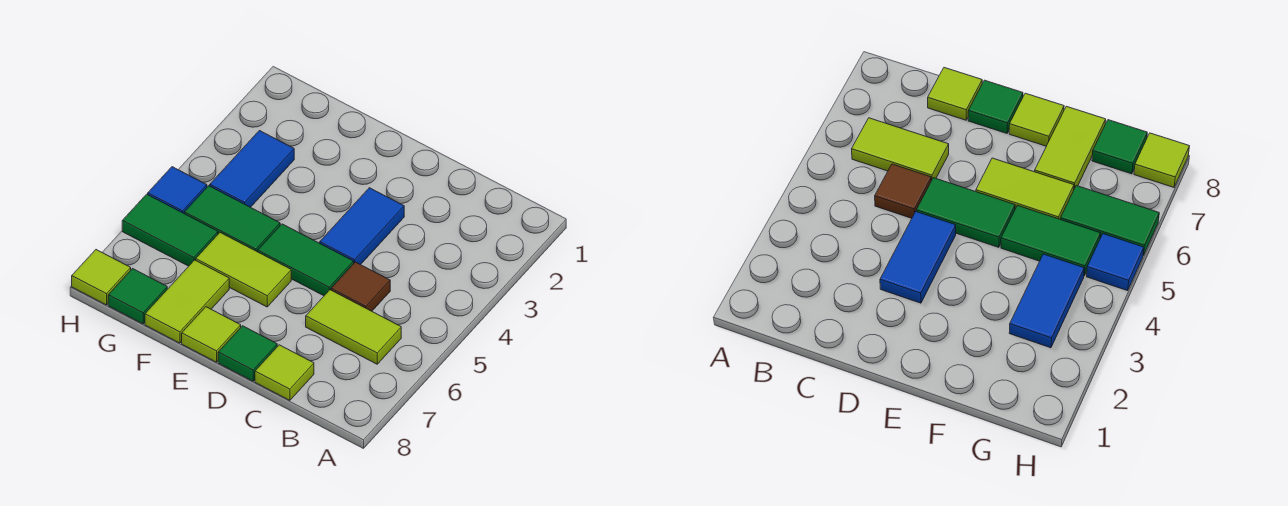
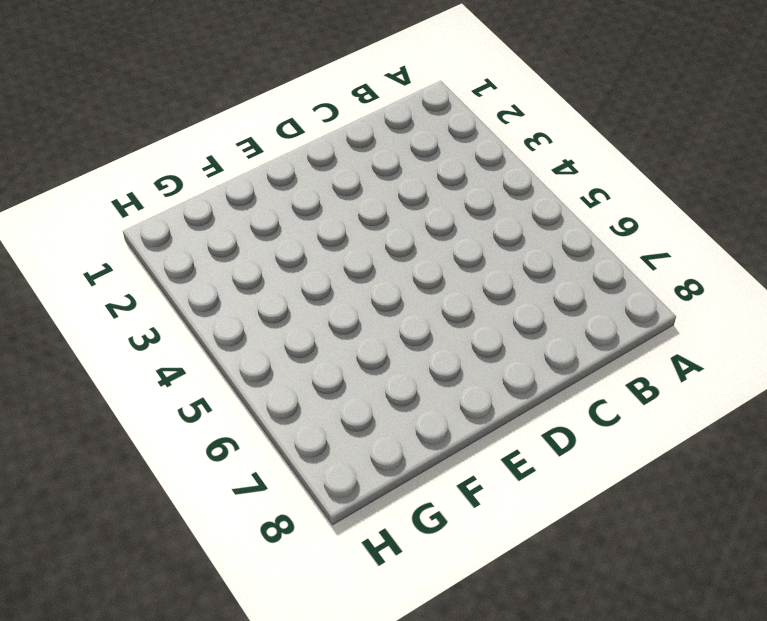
none -> lime 1x2 tile [306,290,401,364]
none -> brown 1x1 tile [331,262,390,311]
none -> lime 1x1 tile [255,345,314,400]

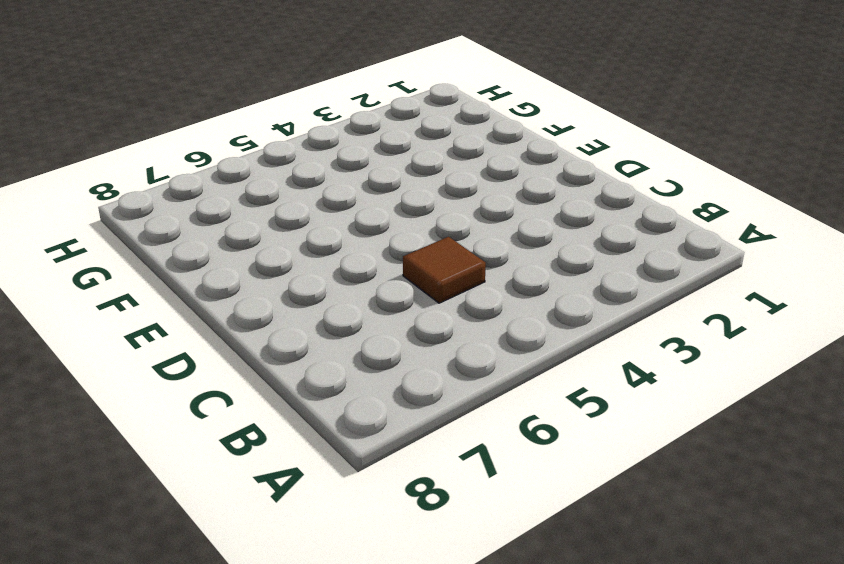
none -> lime 1x2 tile [306,290,401,364]
none -> lime 1x1 tile [255,345,314,400]
none -> blue 1x2 tile [320,188,404,265]

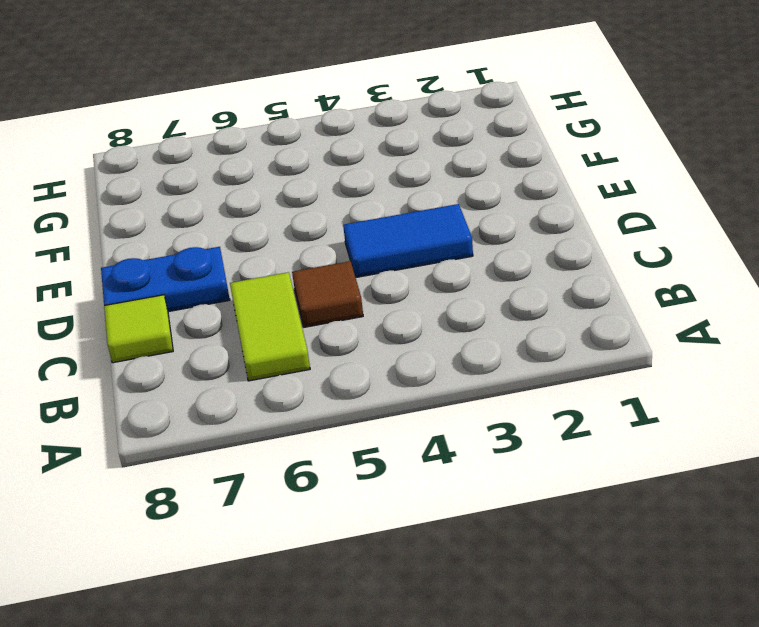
blue 1x2 plate [101,247,230,312] -> green 1x1 tile [218,326,277,381]
none -> green 1x2 tile [258,224,354,296]
none -> lime 1x2 tile [196,233,291,307]
none -> lime 1x1 tile [182,307,241,362]

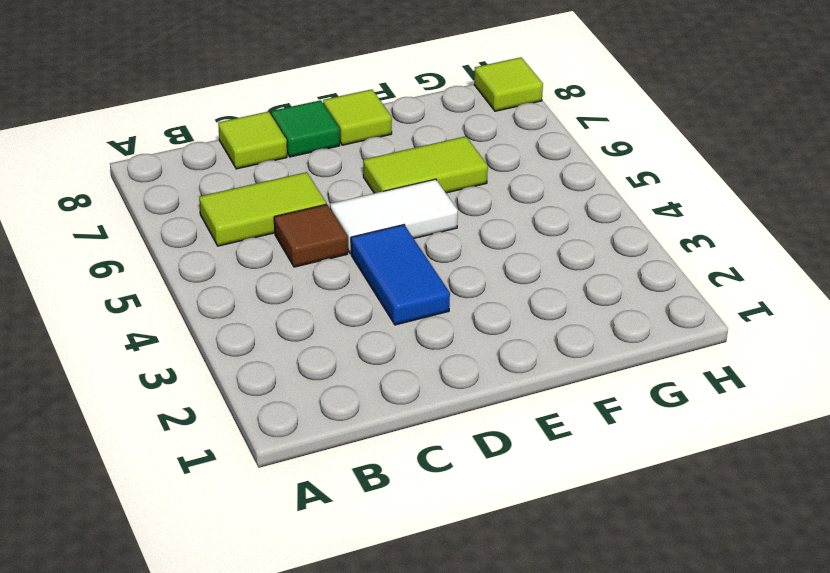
white 1x2 tile [330,179,458,254] -> green 1x2 tile [258,224,354,296]
none -> green 1x2 tile [184,186,280,252]
none -> lime 1x2 tile [145,260,229,343]
none -> blue 1x2 tile [210,131,294,207]

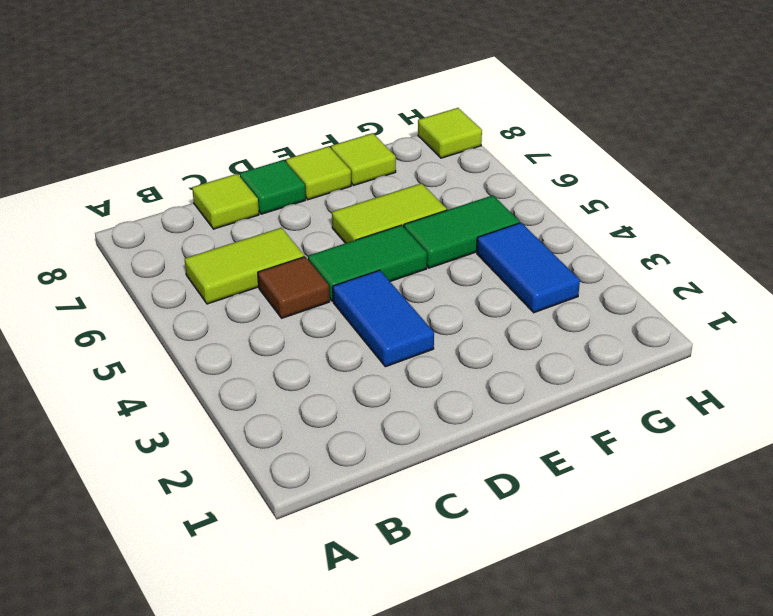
lime 1x1 tile [331,133,396,186] -> lime 1x2 tile [145,260,229,343]
none -> green 1x2 tile [122,194,218,266]
none -> green 1x1 tile [108,269,167,324]
none -> blue 1x1 tile [148,167,207,213]

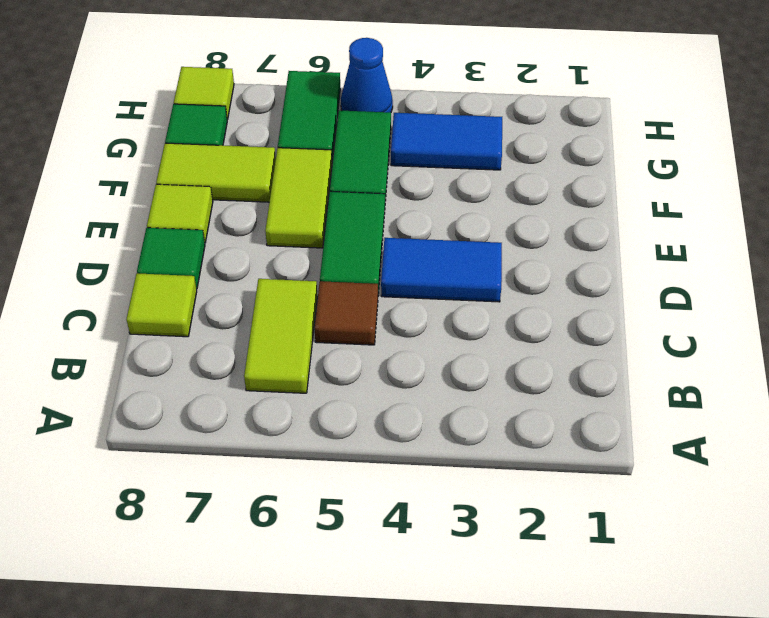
blue 1x1 cone [341,38,393,112] -> blue 1x1 tile [148,167,207,213]

